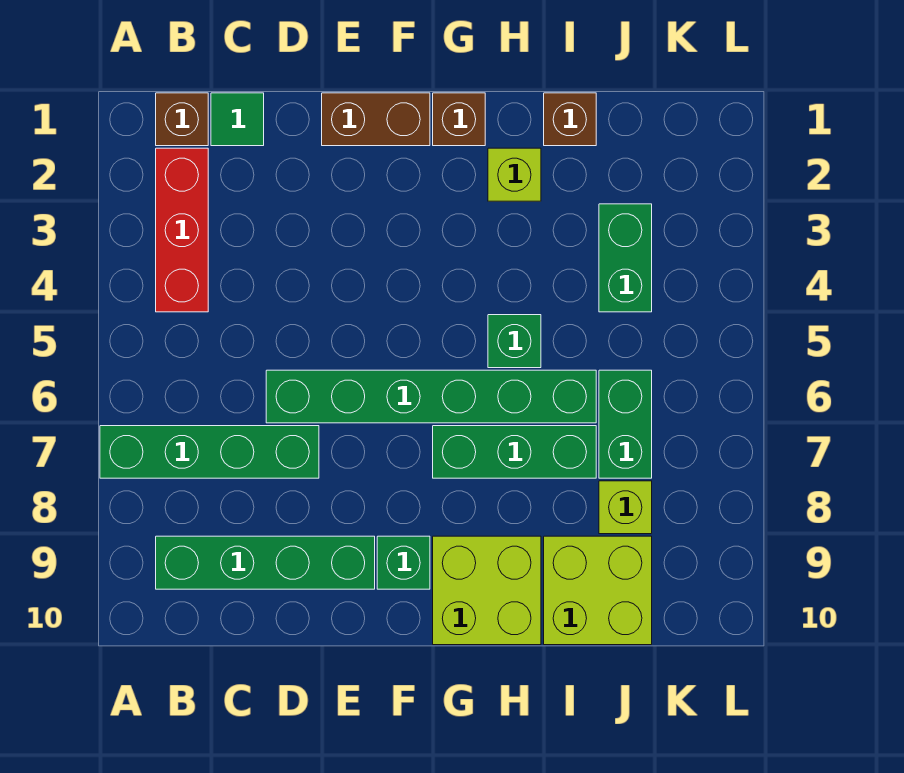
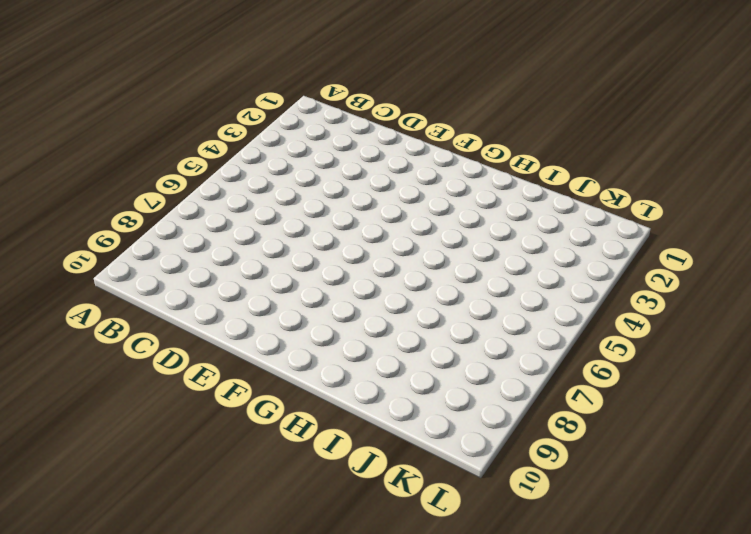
none -> green 1x4 brick [100,426,319,478]
none -> brown 1x1 brick [156,93,208,146]
none -> red 1x3 brick [156,148,208,312]

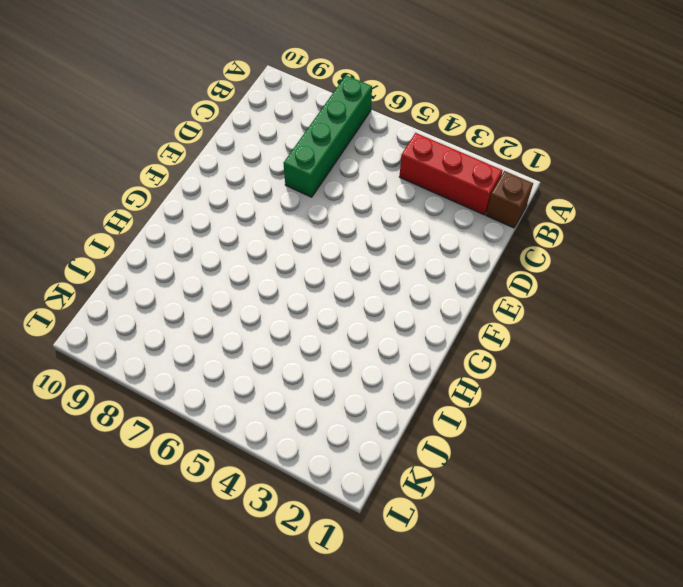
none -> green 1x4 brick [156,536,375,589]
none -> green 1x1 tile [211,93,264,146]
none -> green 1x6 brick [266,370,596,423]

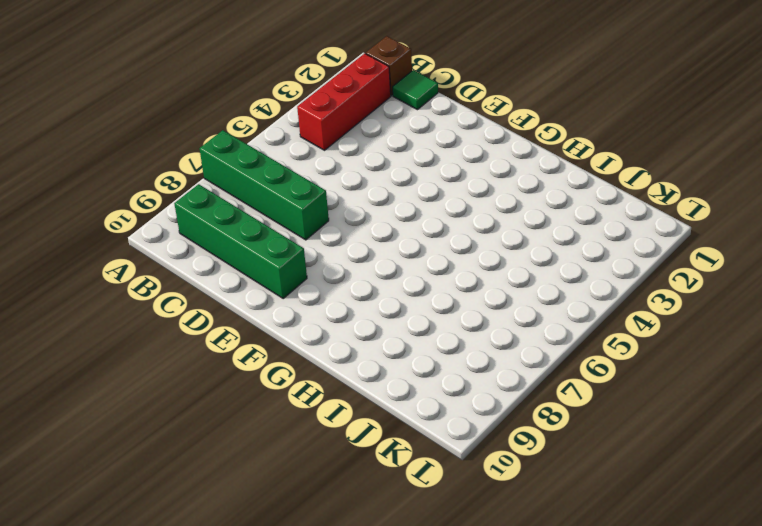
none -> green 1x6 brick [266,370,596,423]
none -> brown 1x2 brick [322,93,430,146]
none -> green 1x1 brick [377,536,430,589]

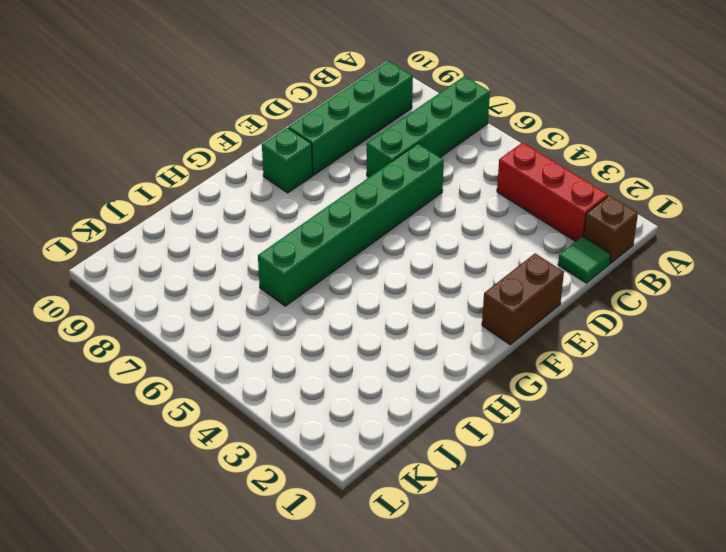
none -> brown 1x1 brick [433,93,485,146]
none -> green 1x3 brick [433,426,596,478]
none -> lime 2x2 brick [433,536,541,645]

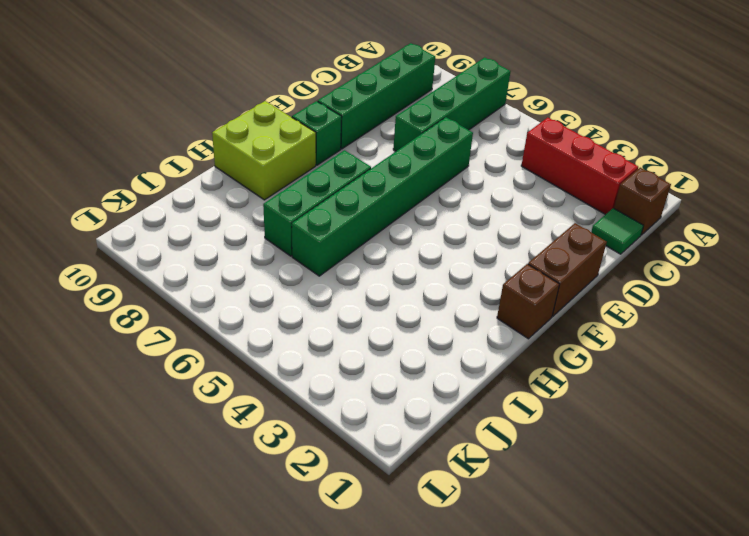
none -> lime 1x1 brick [488,148,541,201]
none -> green 1x1 brick [488,315,541,368]
none -> brown 1x1 brick [544,93,596,146]

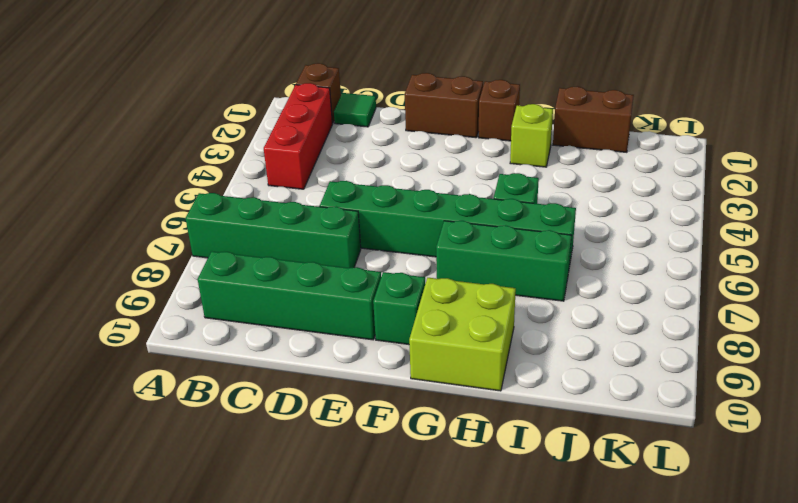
brown 1x2 brick [553,87,634,152] -> brown 1x1 brick [544,93,596,146]
none -> lime 2x2 brick [544,536,652,645]
none -> green 1x2 brick [599,204,652,312]
none -> green 1x2 brick [599,370,652,478]

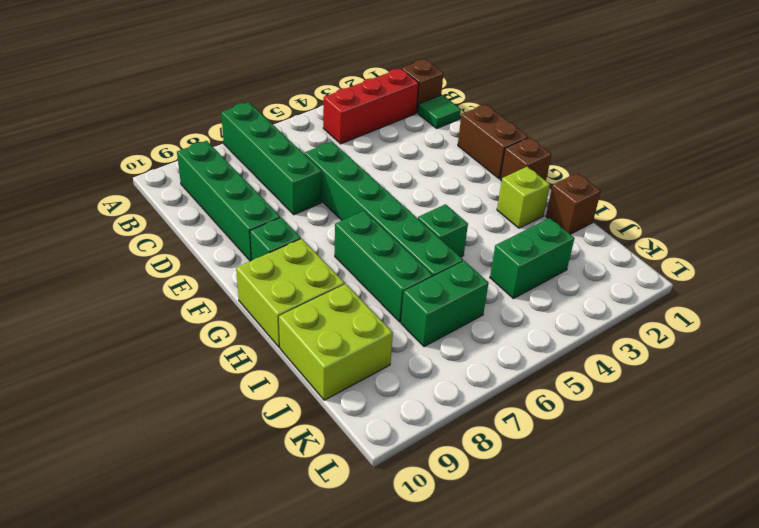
none -> lime 1x1 brick [599,481,652,534]

